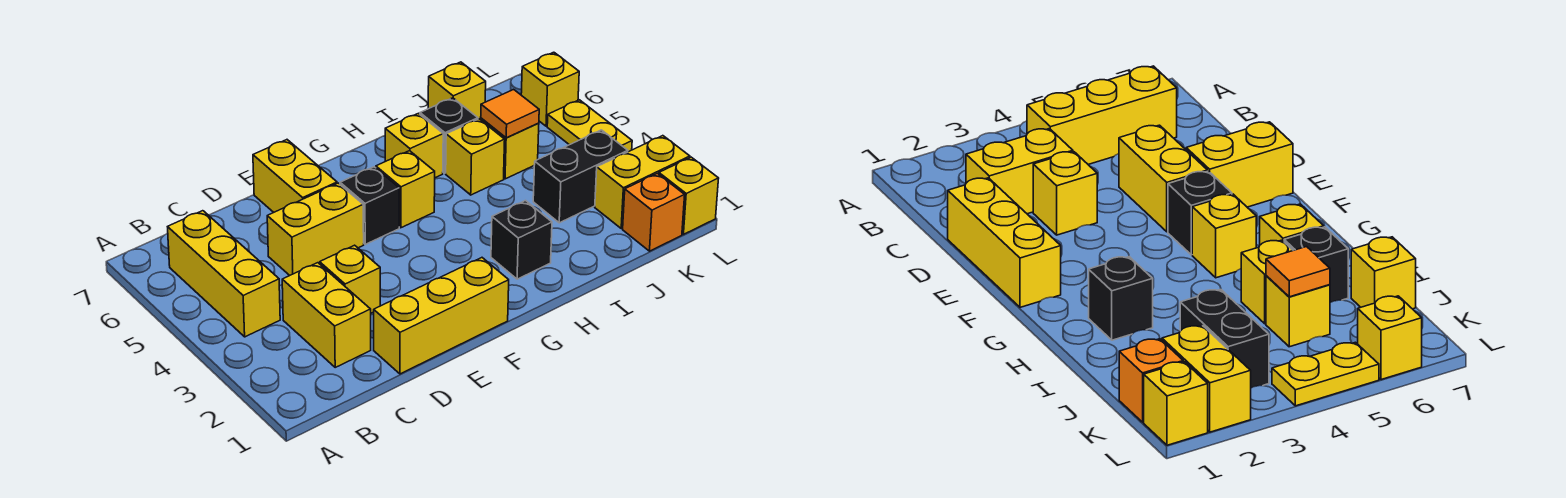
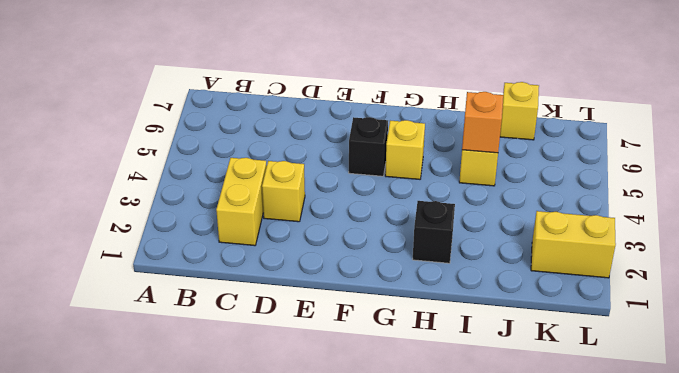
orange 1x1 brick [462,92,503,153] -> orange 1x1 brick moved to [623,173,685,251]
none -> yellow 1x3 brick [168,211,280,337]
none -> yellow 1x3 brick [374,258,509,374]
none -> yellow 1x2 brick [267,183,364,275]

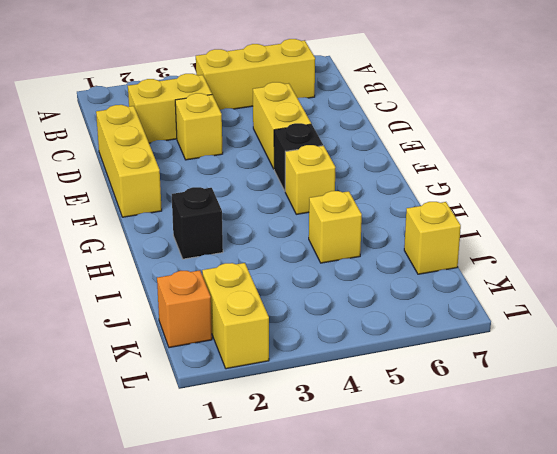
none -> yellow 1x2 brick [253,140,337,212]
none -> yellow 1x1 brick [385,113,443,178]
none -> black 1x1 brick [420,98,478,173]

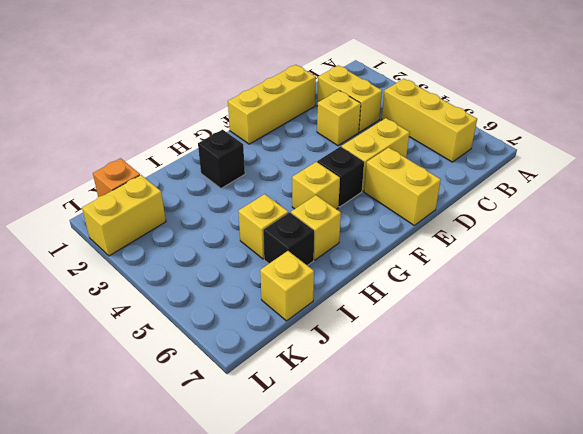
none -> black 1x2 brick [533,130,628,223]
none -> yellow 1x1 brick [481,118,539,179]
none -> yellow 1x1 brick [659,157,719,234]

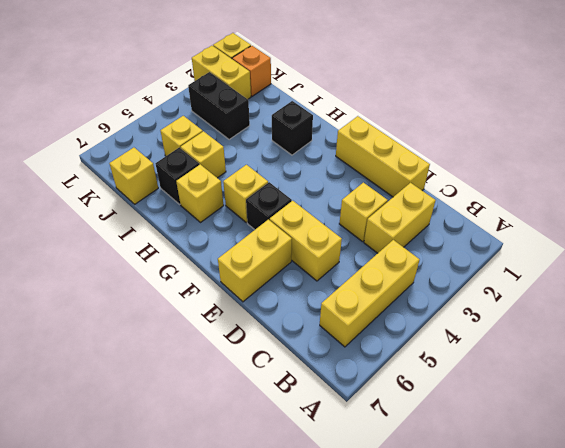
none -> yellow 1x2 plate [547,100,632,152]
none -> yellow 1x1 brick [521,52,579,126]
none -> orange 1x1 tile [481,89,539,138]

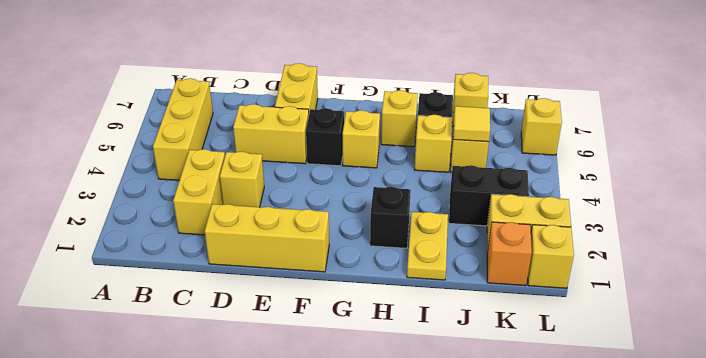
yellow 1x2 plate [407,212,448,280] -> yellow 1x2 plate moved to [547,100,632,152]
yellow 1x1 tile [453,106,490,142] -> orange 1x1 tile [481,89,539,138]

